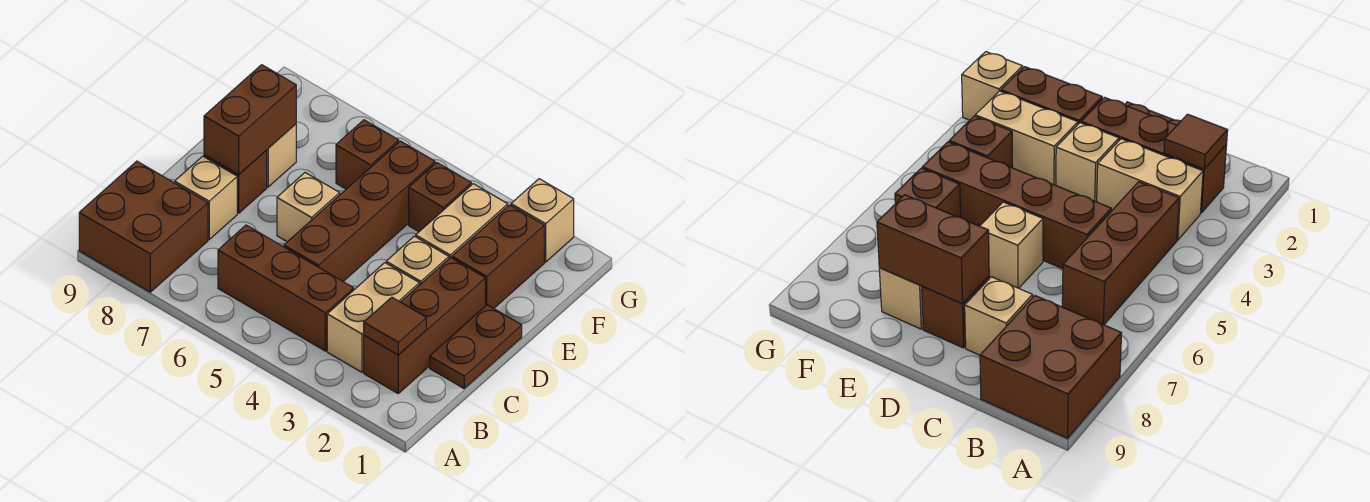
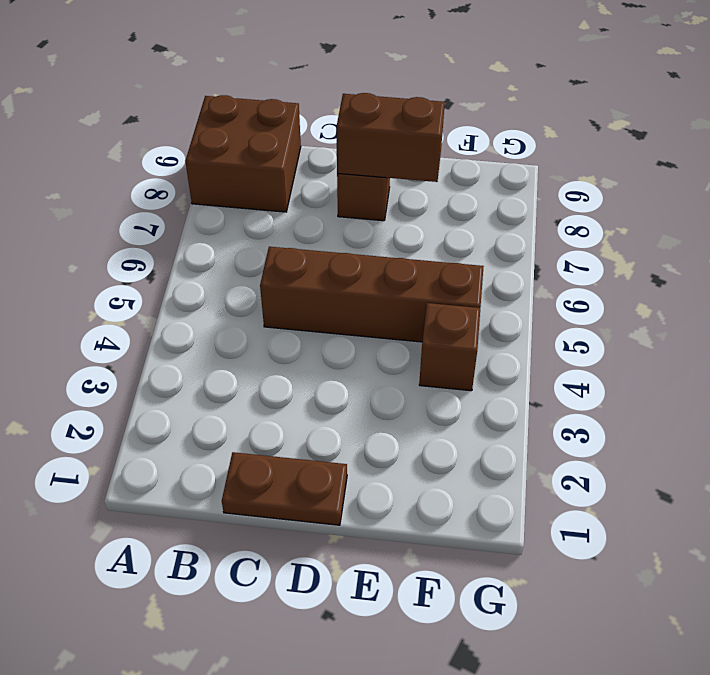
none -> brown 1x3 brick [364,258,485,393]
none -> tan 1x2 brick [327,263,419,372]
none -> brown 1x3 brick [218,225,354,351]

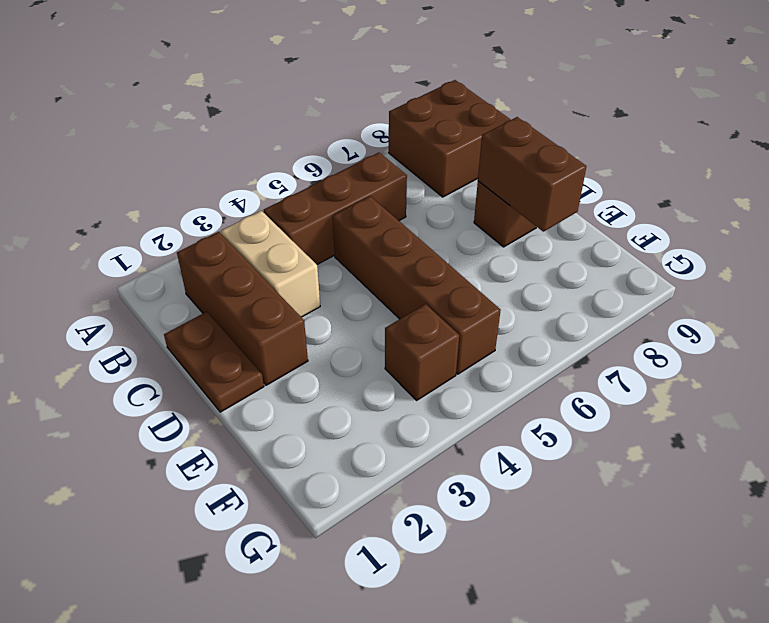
none -> tan 1x1 brick [175,156,237,239]
none -> tan 1x1 brick [386,236,449,285]
none -> tan 1x1 brick [277,173,340,242]

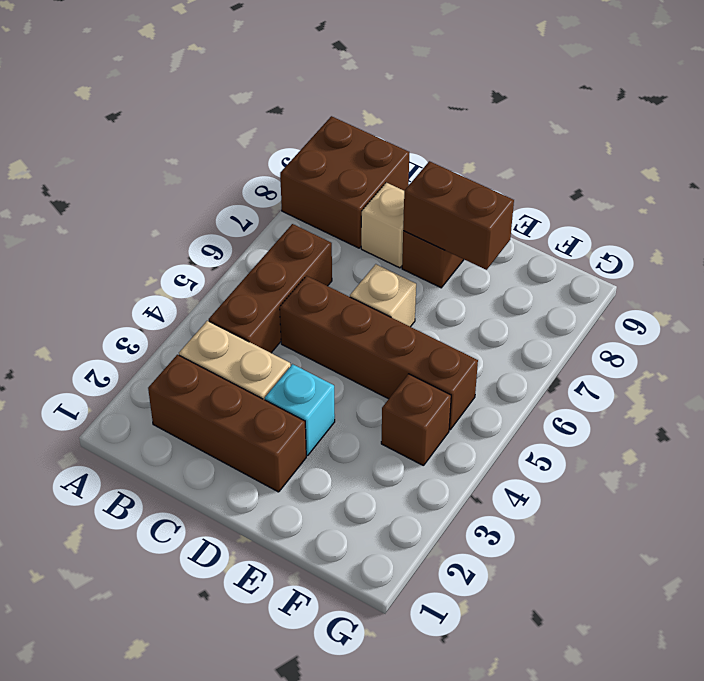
cyan 1x1 brick [265,364,335,456] -> tan 1x1 brick [386,236,449,285]
none -> brown 1x2 plate [430,305,522,388]
none -> brown 1x2 brick [452,205,544,308]
none -> tan 1x2 brick [416,184,508,258]

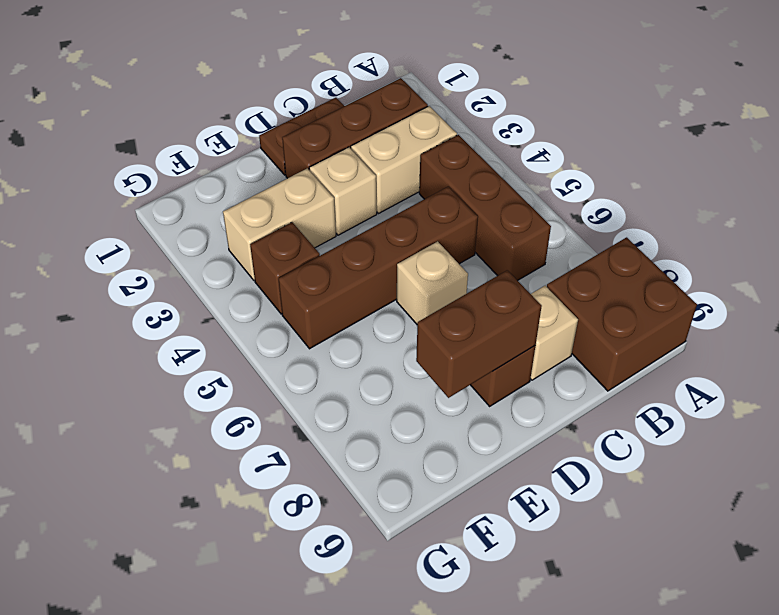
none -> brown 1x2 brick [452,205,544,308]
none -> tan 1x1 brick [267,124,296,187]
none -> brown 1x1 brick [336,120,399,189]

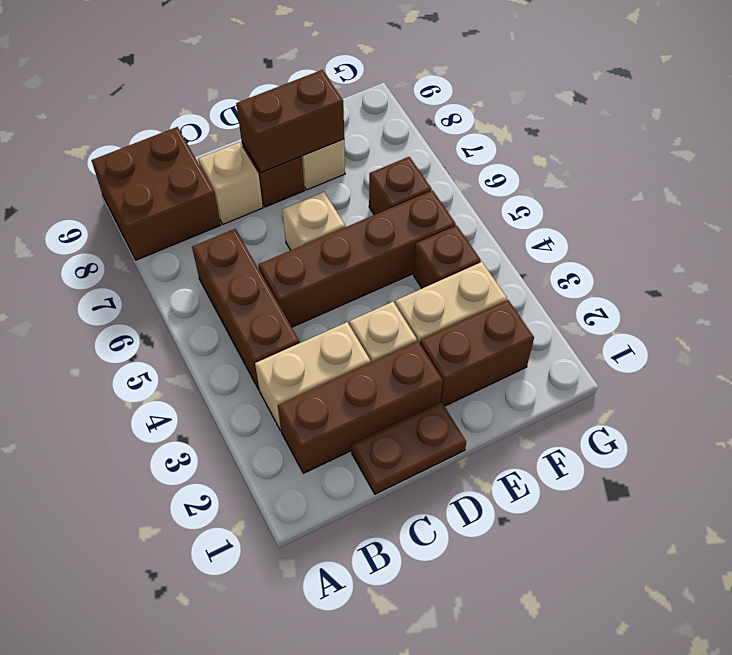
none -> tan 1x1 brick [511,179,574,262]
none -> brown 1x1 tile [364,297,426,355]

